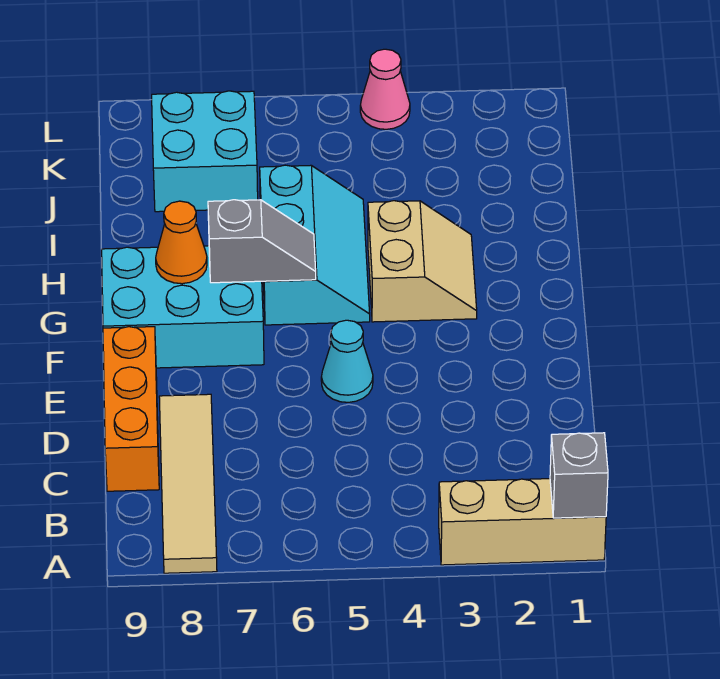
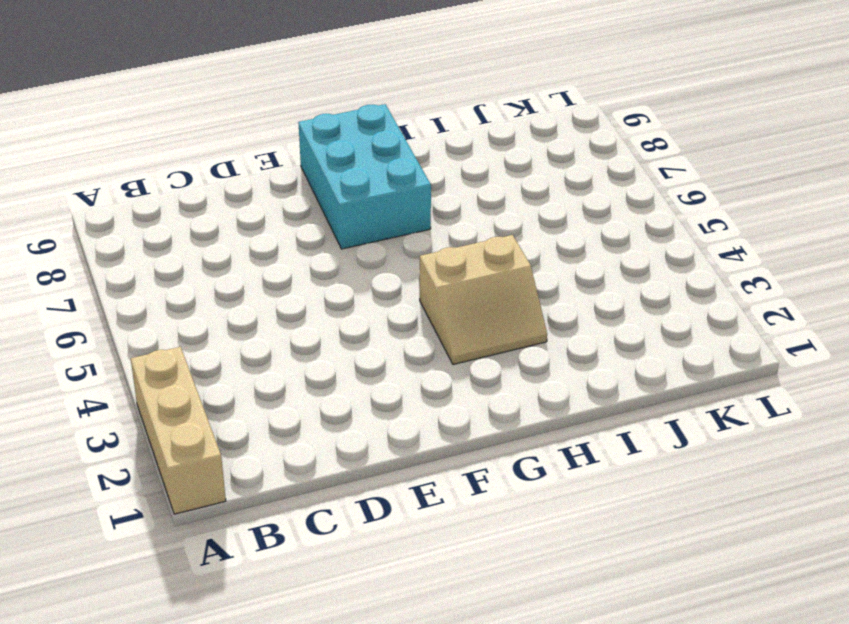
none -> tan 1x4 tile [159,394,217,573]
none -> orange 1x3 brick [103,327,159,491]
none -> cyan 1x1 cone [321,320,373,402]

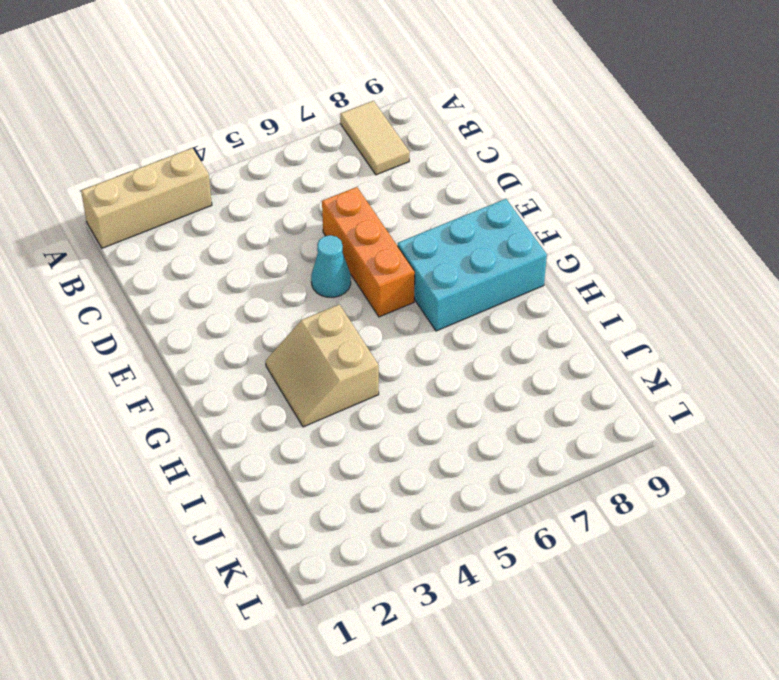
tan 1x2 tile [340,101,410,175] -> tan 1x4 tile [159,394,217,573]
orange 1x3 brick [322,187,415,317] -> orange 1x3 brick moved to [103,327,159,491]
none -> cyan 2x3 slope [260,165,370,325]
none -> cyan 2x2 brick [152,91,258,212]
none -> pink 1x1 cone [360,49,410,129]

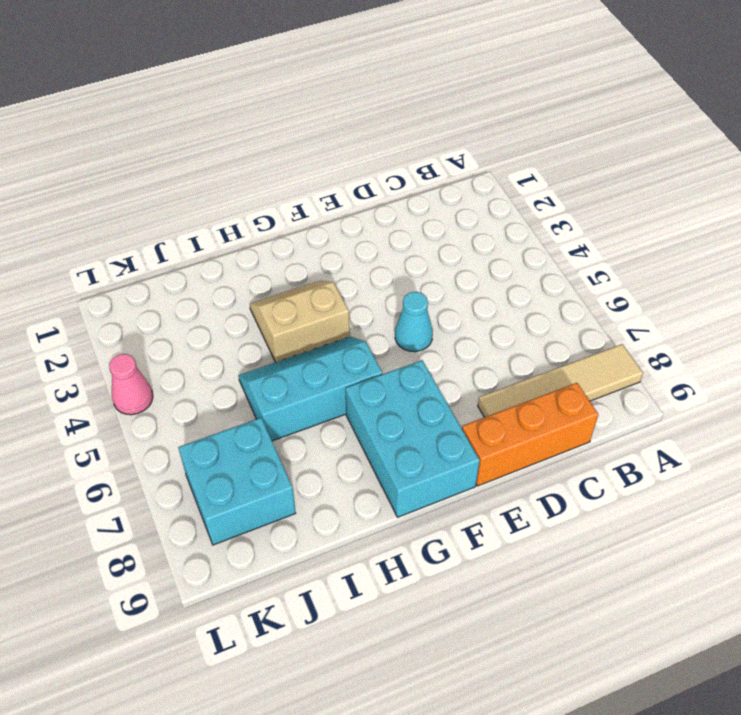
none -> tan 1x3 brick [439,479,606,565]
none -> grey 1x1 brick [550,433,608,518]
none -> grey 1x2 slope [208,200,316,283]

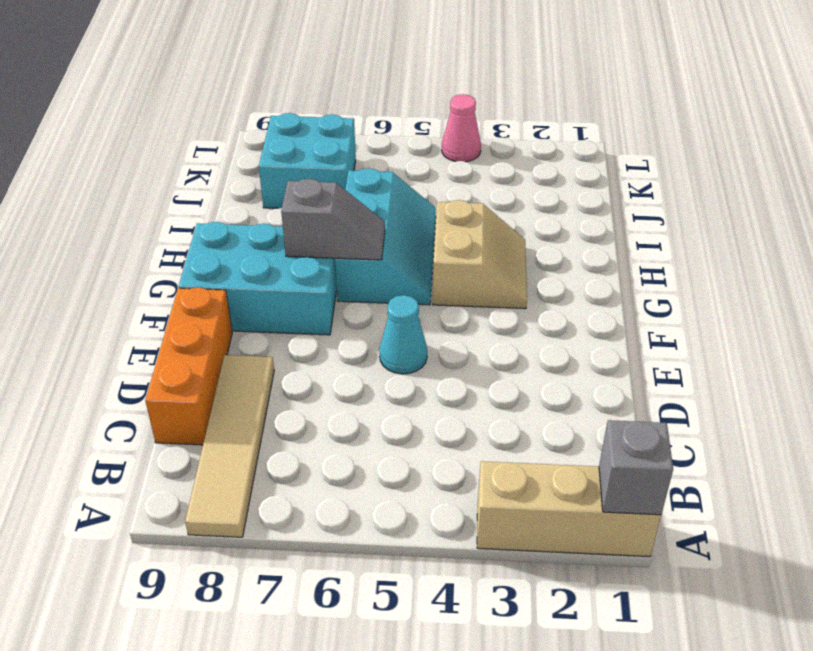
none -> orange 1x1 cone [156,201,207,284]

